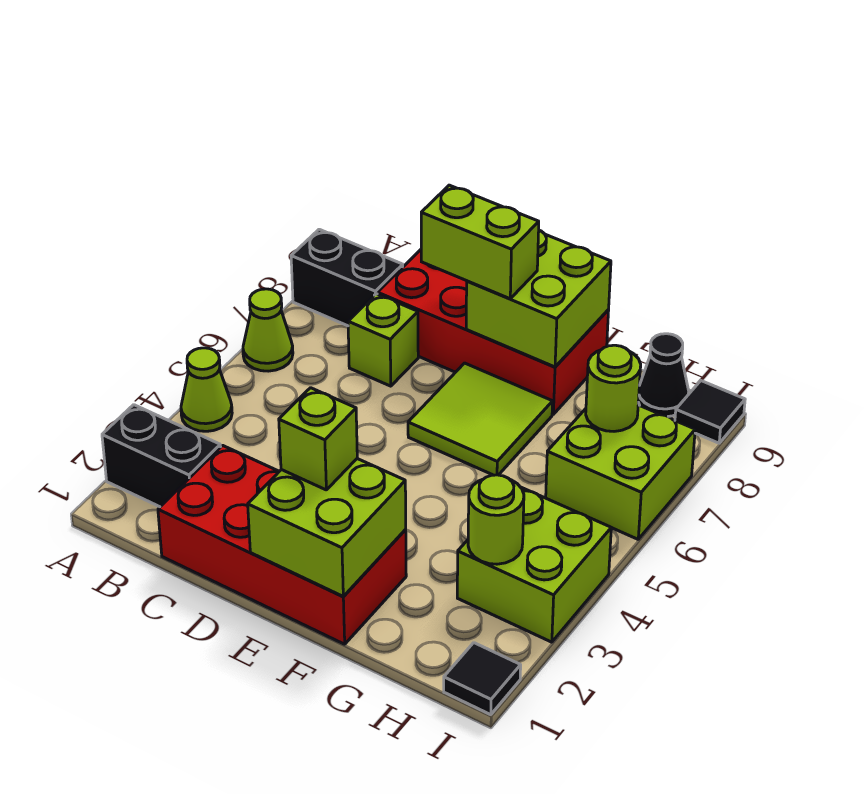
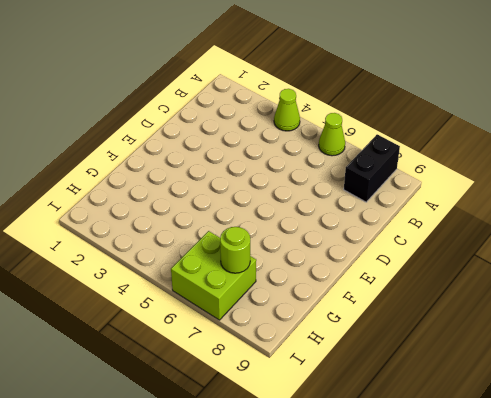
none -> black 1x2 brick [102,405,220,507]
none -> red 2x4 brick [158,445,406,644]
none -> lime 1x1 brick [348,294,418,386]

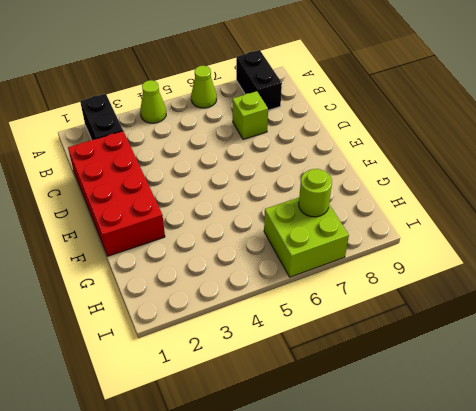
none -> red 2x4 brick [377,250,609,414]
none -> lime 2x2 tile [408,363,553,475]
none -> lime 2x2 brick [457,487,611,642]

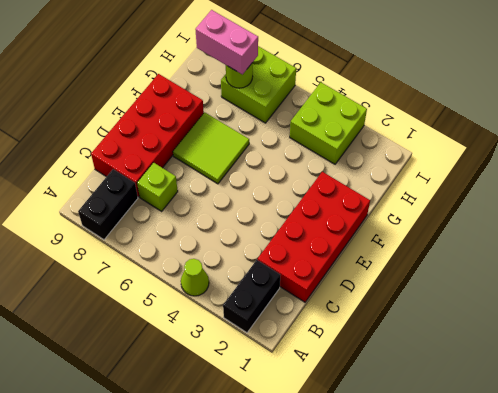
pink 1x2 brick [195,10,258,75] -> none
none -> lime 1x1 cone [243,289,293,371]
none -> black 1x1 cone [638,334,689,417]
none -> black 1x1 tile [444,643,521,715]

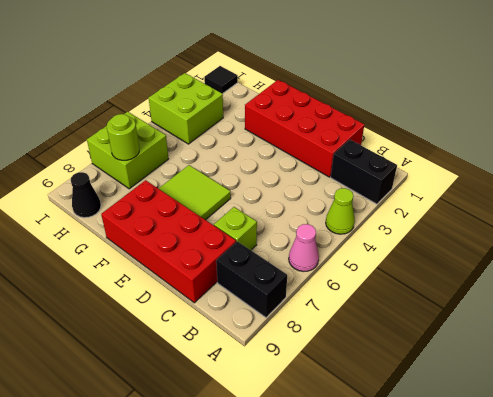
pink 1x1 cone [289,224,319,271] -> lime 1x1 cone [243,289,293,371]
none -> black 1x1 tile [675,381,745,443]
none -> lime 2x2 brick [248,459,406,597]
none -> lime 2x2 brick [466,230,611,367]

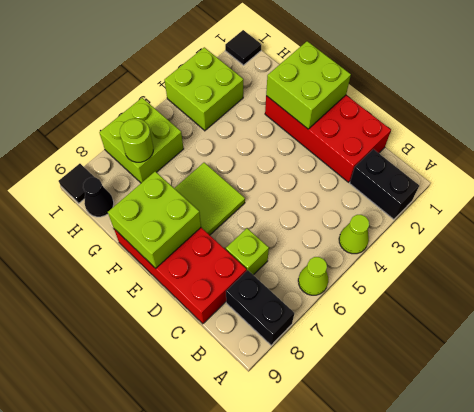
none -> lime 1x1 round brick [468,475,524,564]
none -> lime 1x2 brick [421,185,539,299]
none -> lime 1x1 brick [279,388,357,490]

